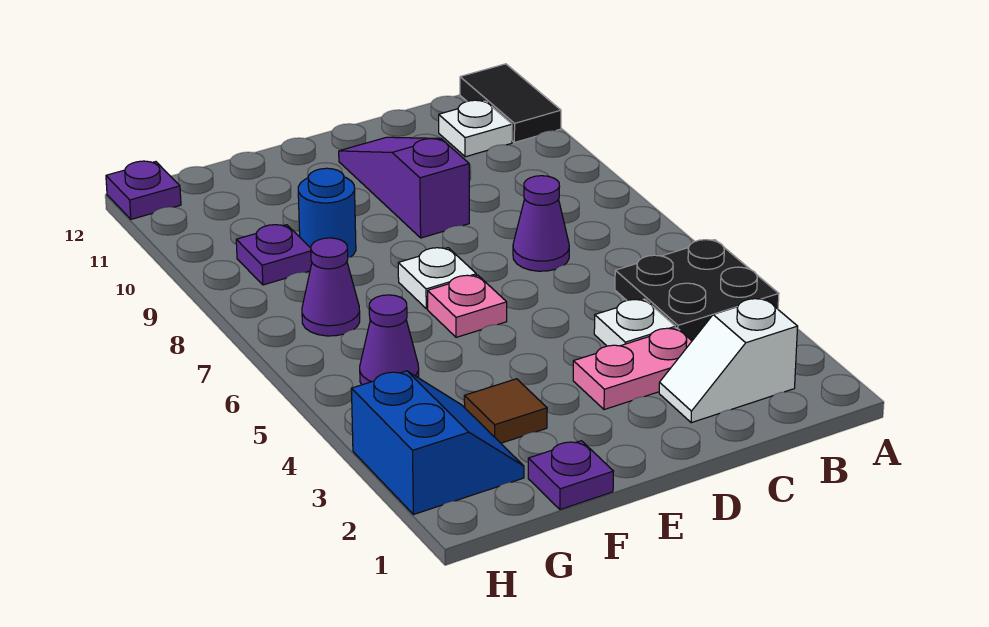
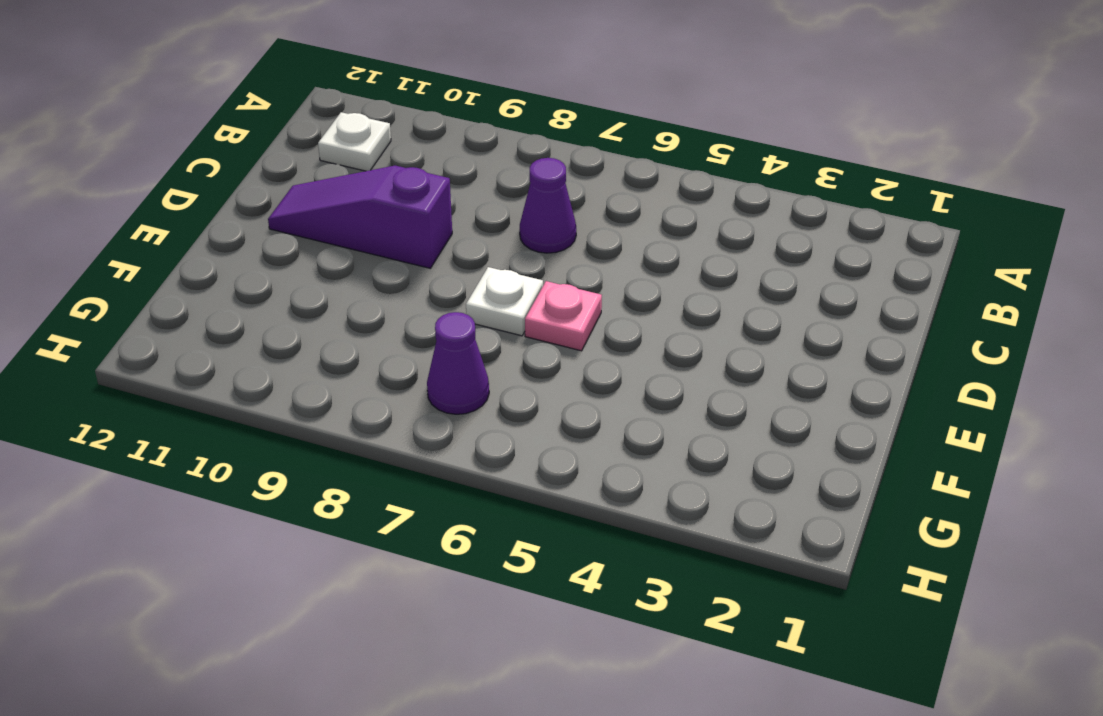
none -> black 2x2 plate [615,240,779,341]
none -> black 1x2 tile [460,64,561,143]
none -> white 1x2 slope [659,298,798,423]

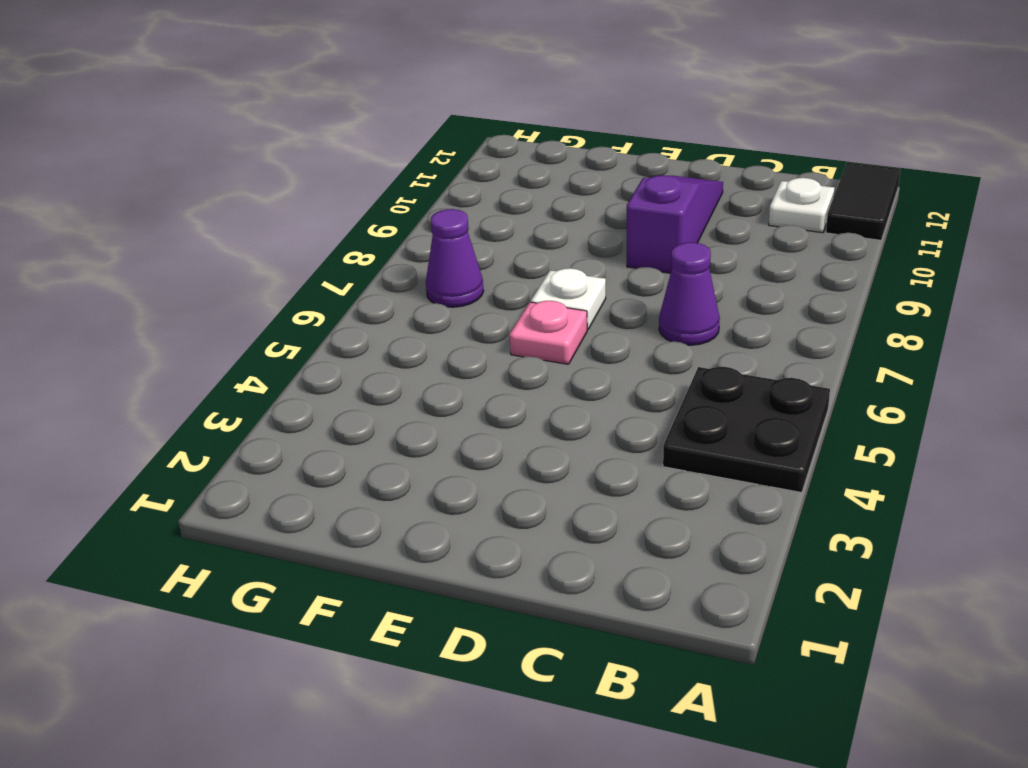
none -> white 1x2 slope [659,298,798,423]
none -> pink 1x2 plate [573,328,692,410]
none -> white 1x1 plate [594,299,675,346]

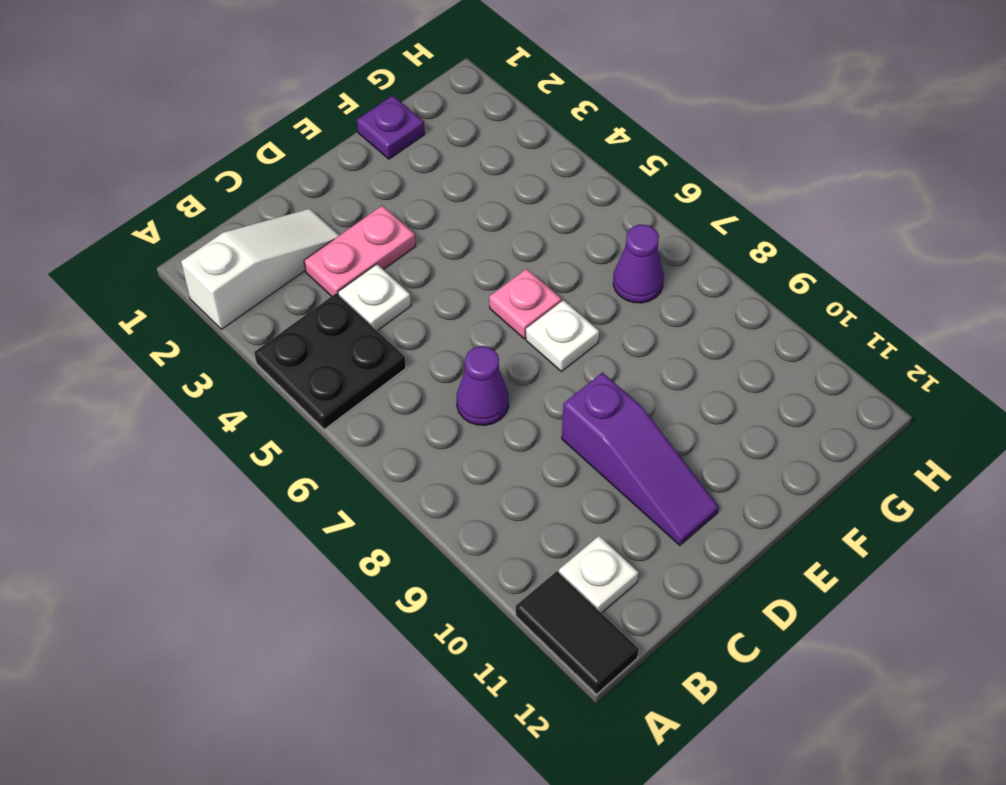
white 1x3 slope [181,209,339,329] -> white 1x2 slope [659,298,798,423]
none -> brown 1x1 tile [464,379,547,443]
none -> blue 1x1 round brick [298,168,356,258]
none -> blue 2x2 slope [351,371,524,515]

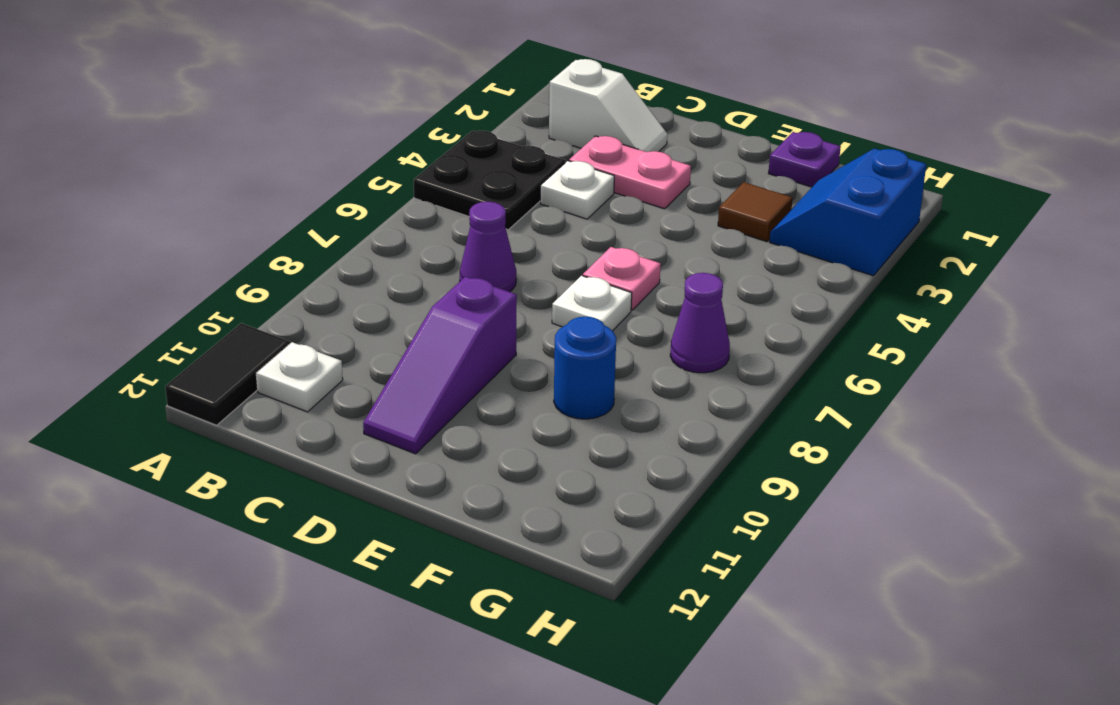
none -> purple 1x1 cone [360,295,419,385]
none -> purple 1x1 plate [236,225,312,285]
none -> purple 1x1 plate [106,161,181,219]

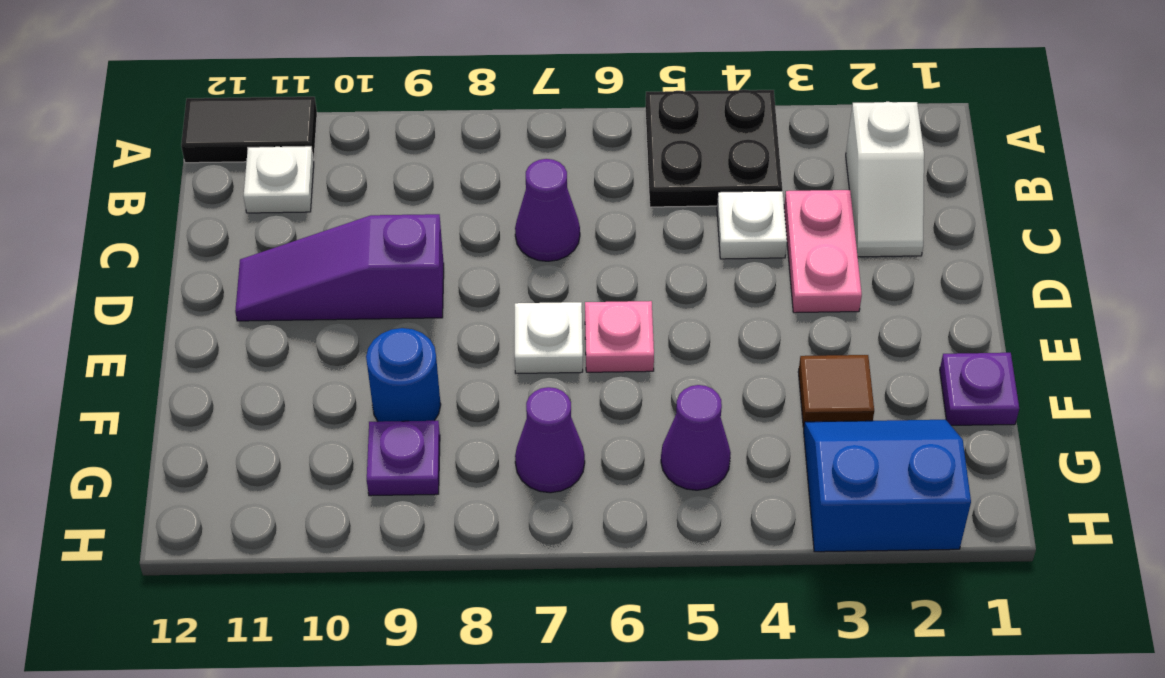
none -> purple 1x1 plate [106,161,181,219]

